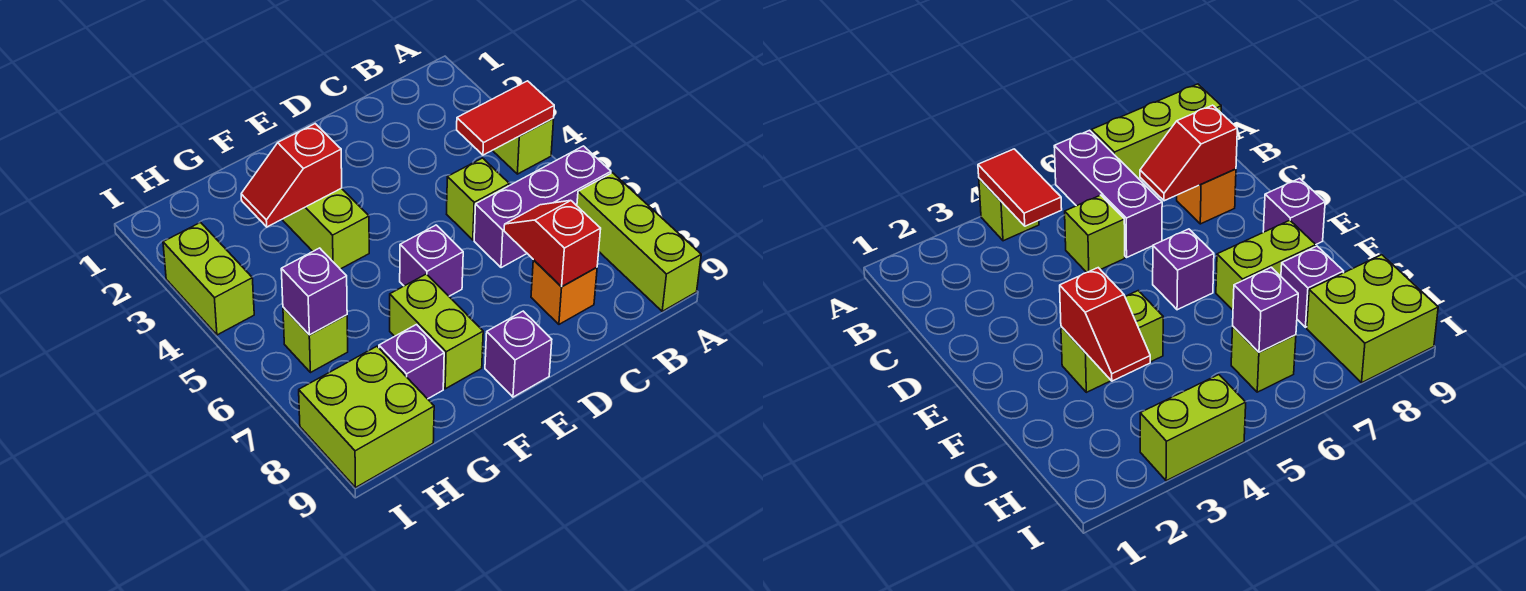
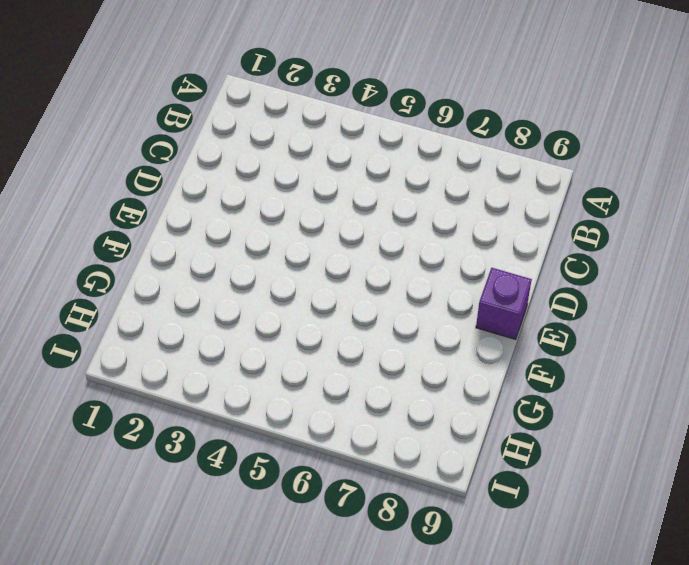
none -> lime 1x1 brick [492,119,554,174]
none -> purple 1x3 brick [474,146,611,268]
none -> lime 1x3 brick [577,173,701,311]

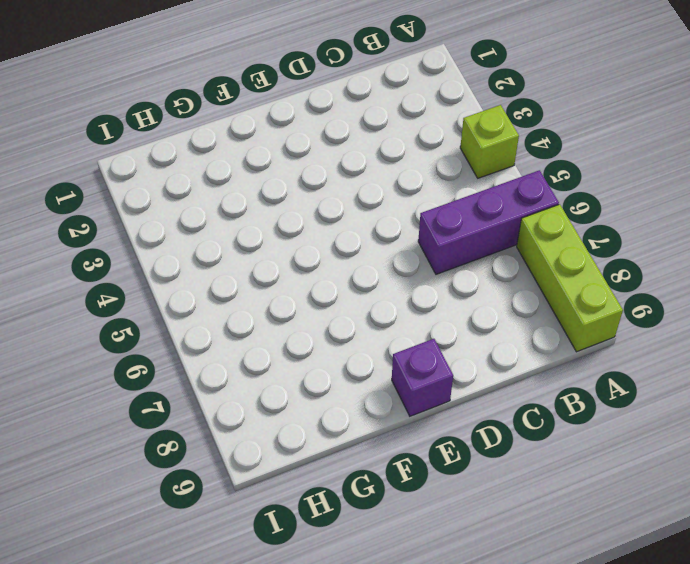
none -> lime 1x1 brick [447,158,509,240]
none -> orange 1x1 brick [531,260,597,324]
none -> purple 1x1 brick [400,225,463,296]

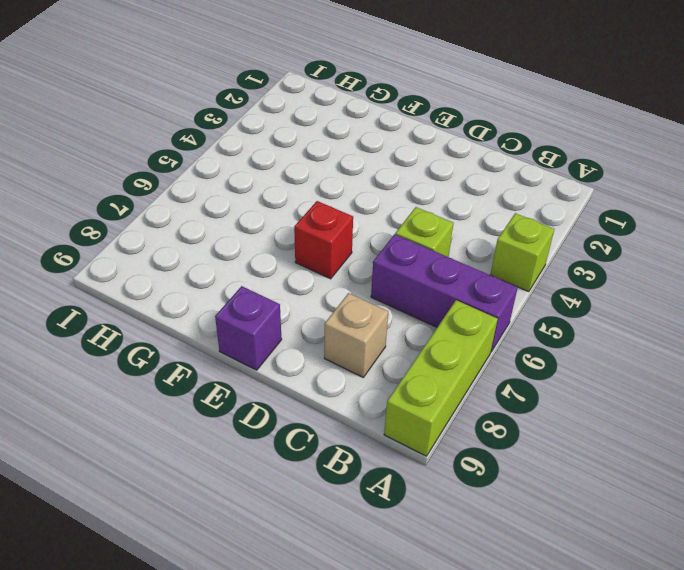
tan 1x1 brick [324,293,388,377] -> orange 1x1 brick [531,260,597,324]
red 1x1 brick [294,201,353,279] -> purple 1x1 brick [400,225,463,296]
none -> lime 1x2 brick [282,188,369,269]
none -> lime 1x2 brick [390,274,483,389]
none -> purple 1x1 brick [379,325,444,399]

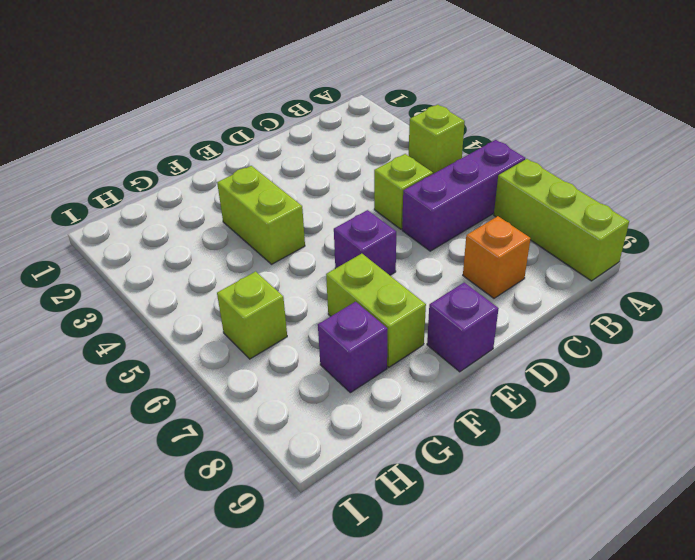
none -> lime 2x2 brick [299,346,434,487]
none -> lime 1x2 brick [163,222,254,335]
none -> red 1x2 tile [457,81,554,155]

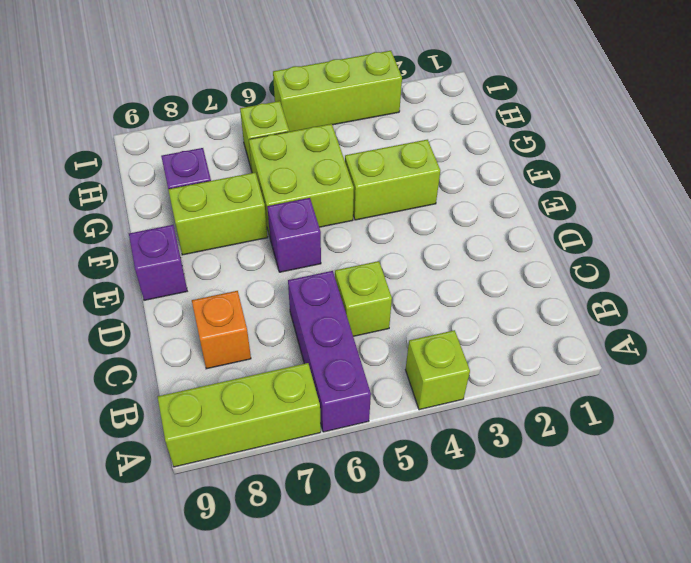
lime 2x2 brick [249,124,354,236] -> lime 2x2 brick moved to [299,346,434,487]
lime 1x3 brick [273,51,402,132] -> lime 1x2 brick [163,222,254,335]
none -> red 1x2 tile [457,81,554,155]
none -> red 1x2 slope [504,201,601,287]
none -> red 1x2 slope [241,124,342,227]

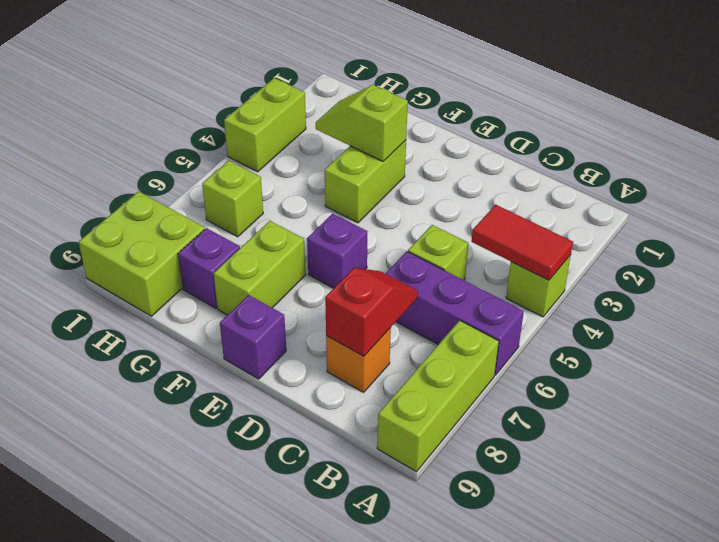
lime 1x2 slope [316,85,408,161] -> red 1x2 slope [241,124,342,227]
none -> purple 1x1 brick [281,248,347,335]

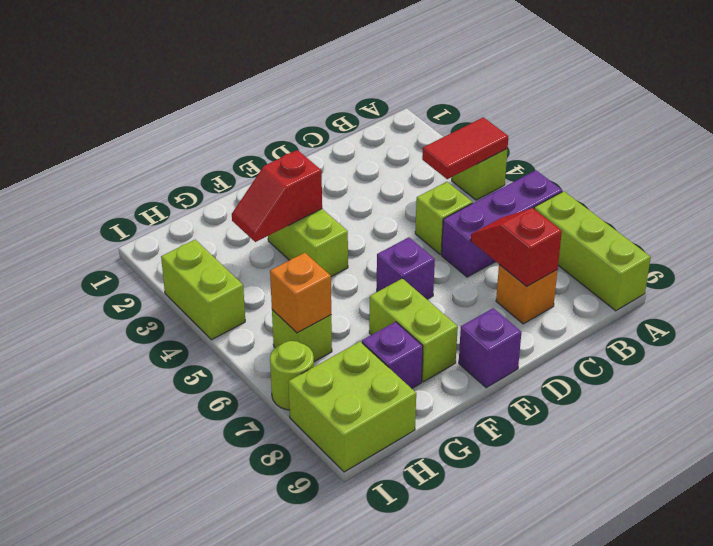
orange 1x1 brick [270,253,331,333] -> purple 1x1 brick [281,248,347,335]
lime 1x1 round brick [270,341,314,410] -> none

